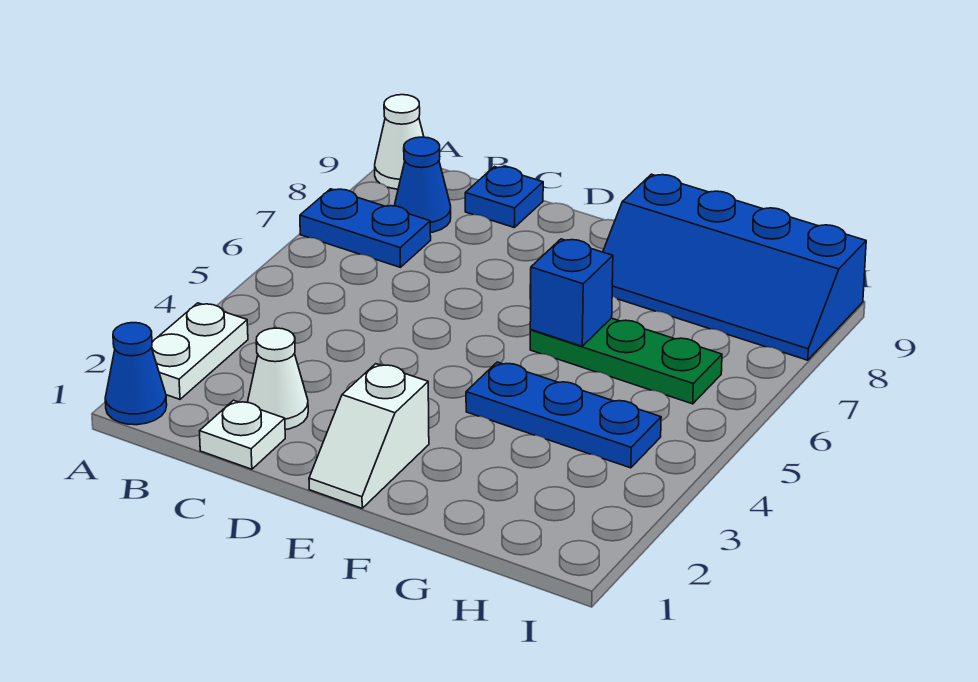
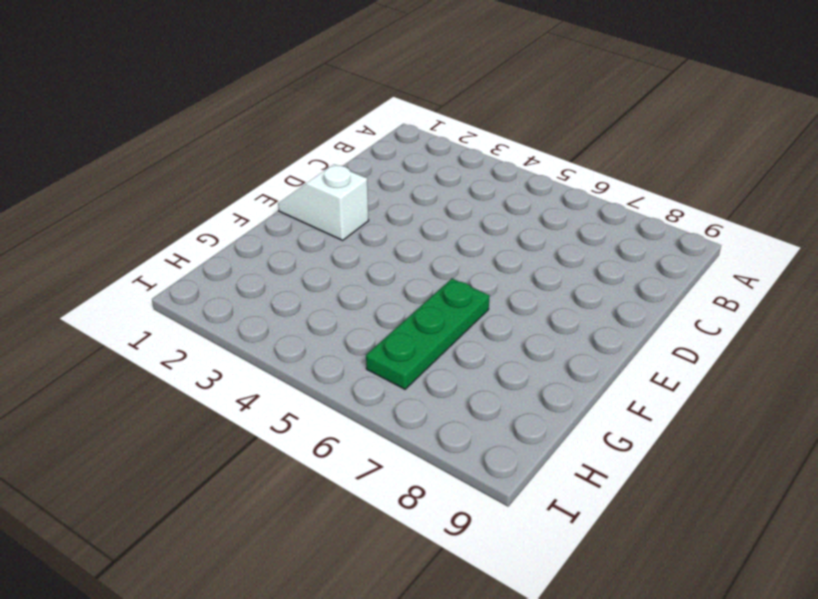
none -> blue 1x1 cone [105,323,167,425]
none -> white 1x2 plate [151,303,248,399]
none -> blue 1x2 plate [300,189,431,267]

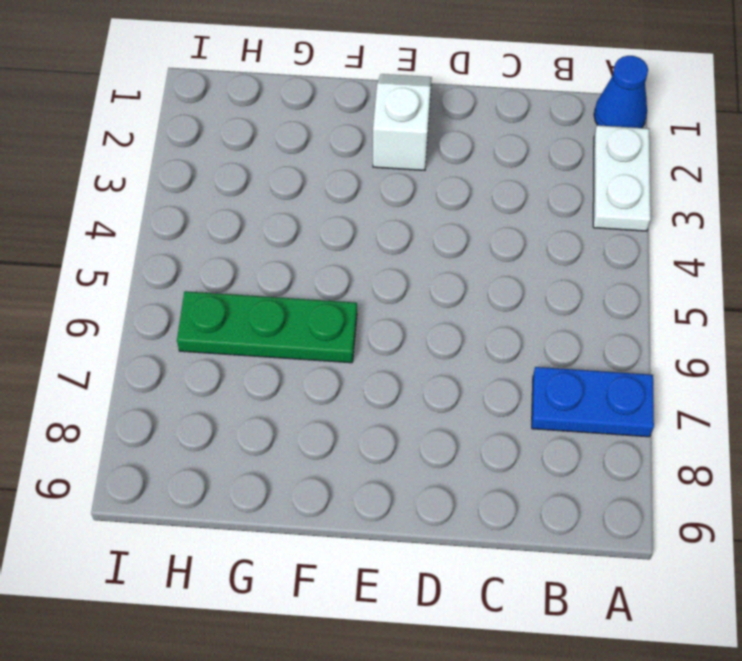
none -> white 1x1 cone [375,95,424,189]
none -> blue 1x1 cone [394,137,451,233]
none -> white 1x1 plate [200,400,285,469]

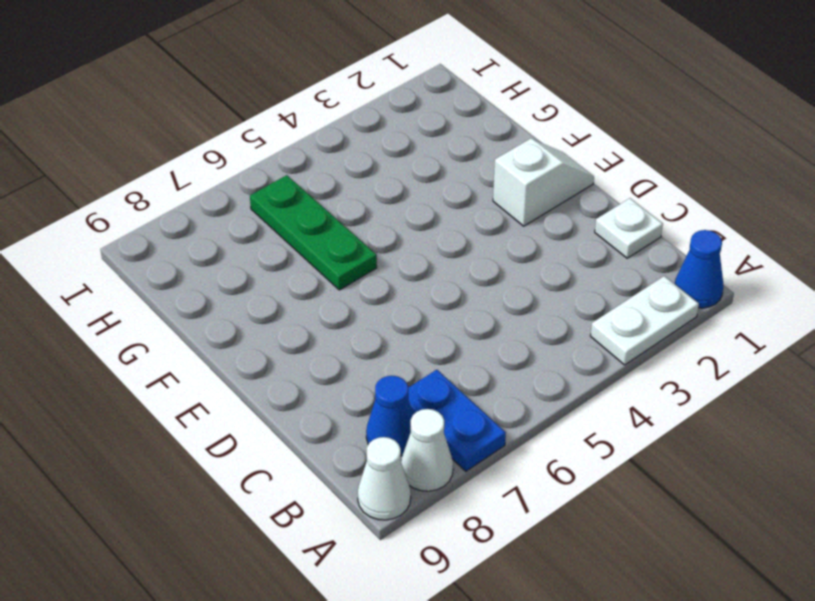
white 1x1 cone [401,409,453,491] -> white 1x1 cone moved to [248,328,308,430]
none -> blue 1x1 plate [465,167,543,227]
none -> blue 1x3 plate [466,362,661,468]
none -> blue 2x4 slope [603,174,866,360]

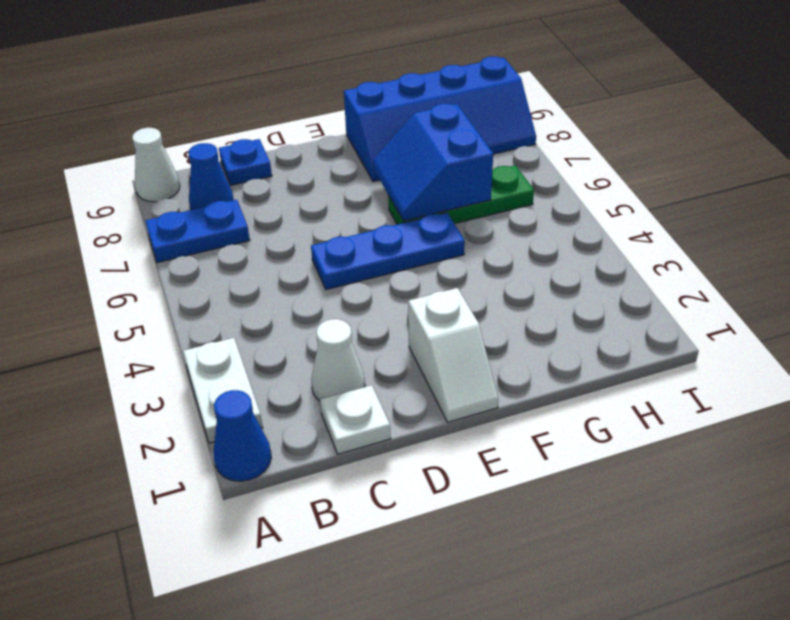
blue 1x3 plate [311,213,465,290] -> blue 1x3 plate moved to [466,362,661,468]
blue 2x2 slope [373,104,493,221] -> blue 1x1 brick [530,239,613,346]

